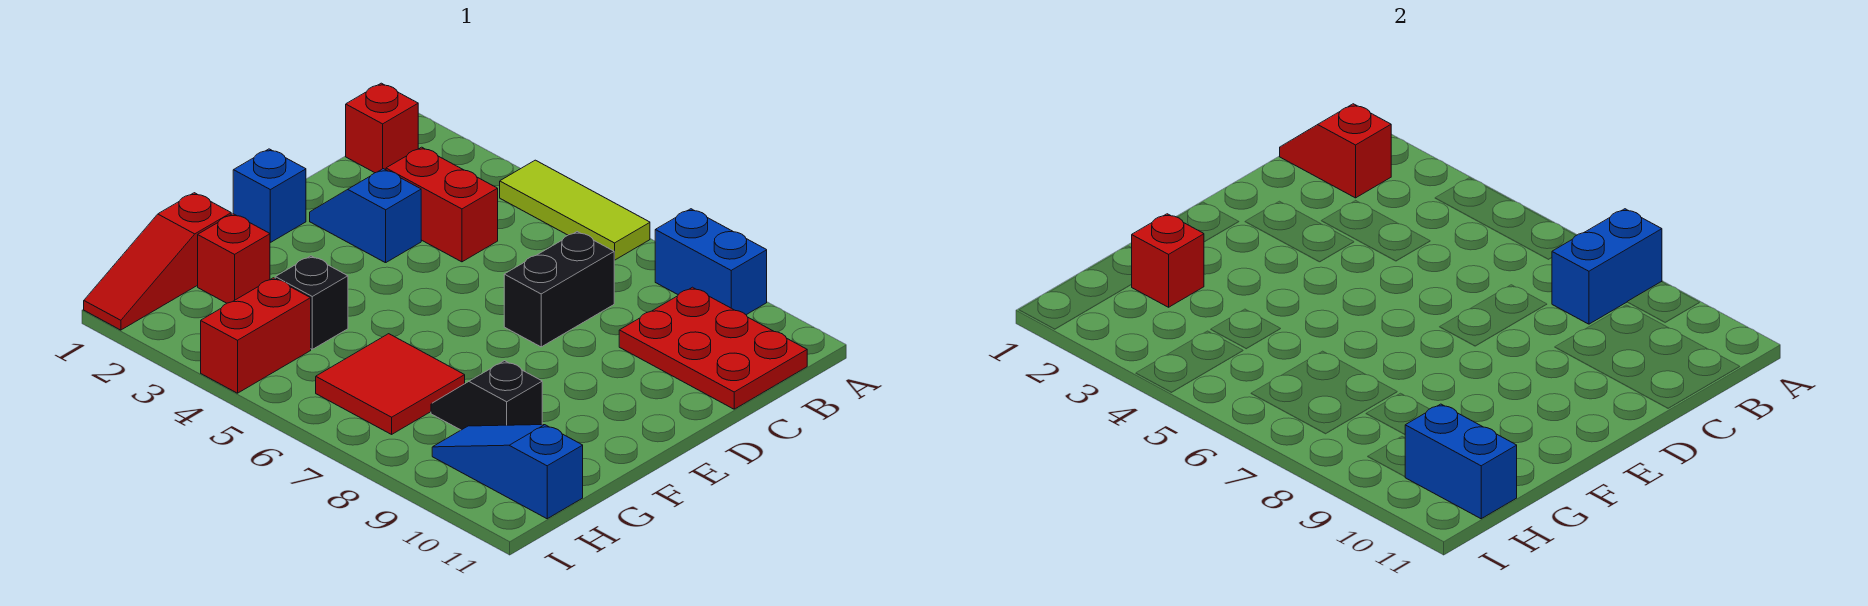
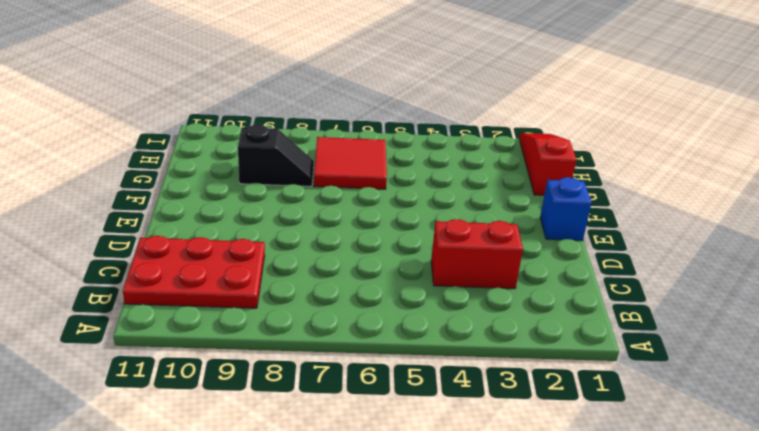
none -> lime 1x3 tile [500,160,650,260]
none -> blue 1x2 brick [655,209,767,315]
none -> red 1x1 brick [346,83,418,173]

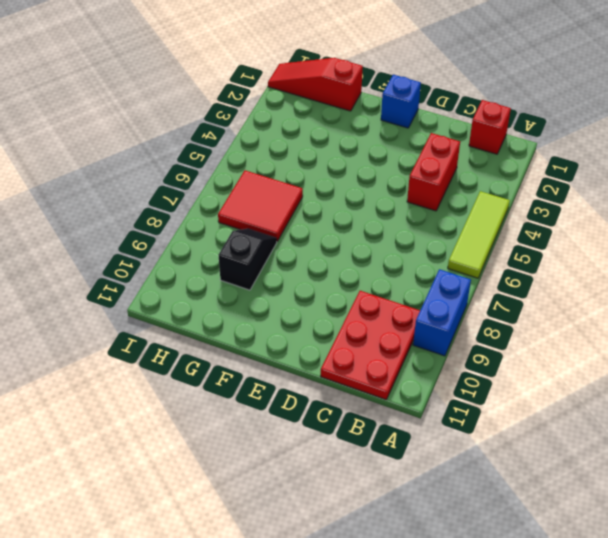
none -> black 1x2 brick [504,232,614,347]
none -> blue 1x2 slope [310,169,421,263]
none -> red 1x1 brick [198,214,270,303]

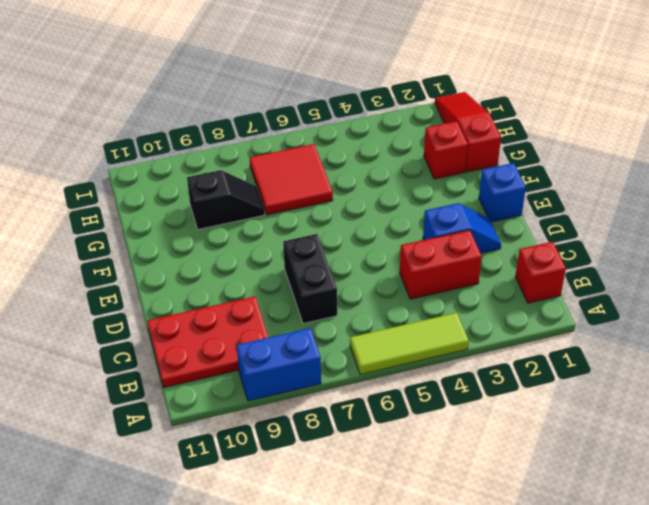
none -> black 1x1 brick [275,256,348,349]
none -> red 1x2 brick [201,278,311,393]
none -> blue 1x3 slope [432,425,583,519]

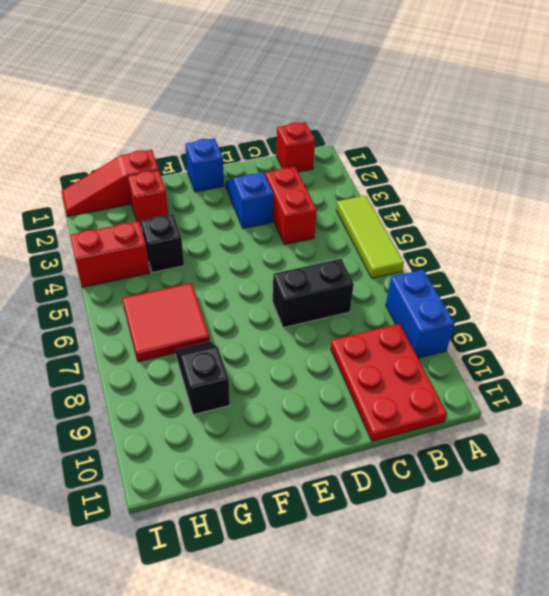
none -> blue 1x3 slope [432,425,583,519]
none -> blue 1x2 brick [1552,209,1662,324]
none -> red 1x2 slope [1280,104,1391,198]

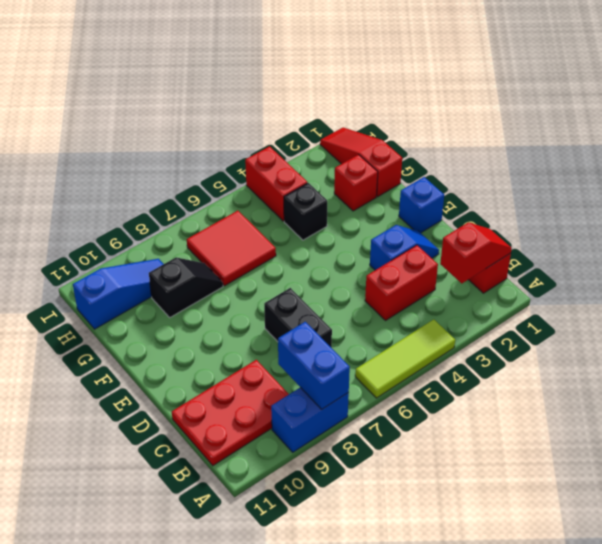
none -> red 1x1 brick [1132,214,1204,307]
none -> blue 1x2 brick [1405,404,1517,519]

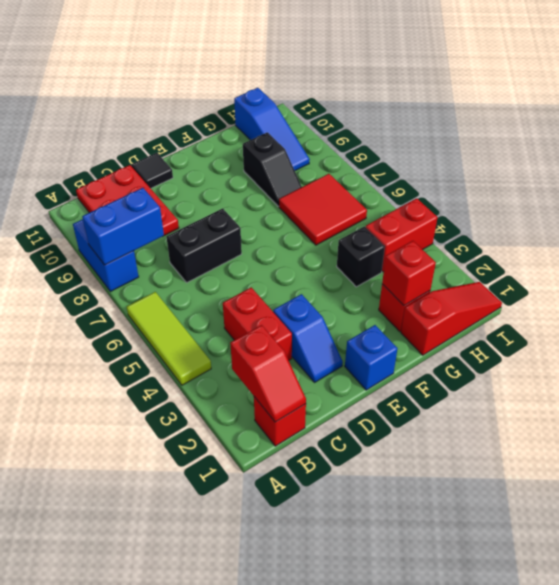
black 1x1 tile [132,153,173,188] -> none
none -> blue 1x2 brick [1405,404,1517,519]

